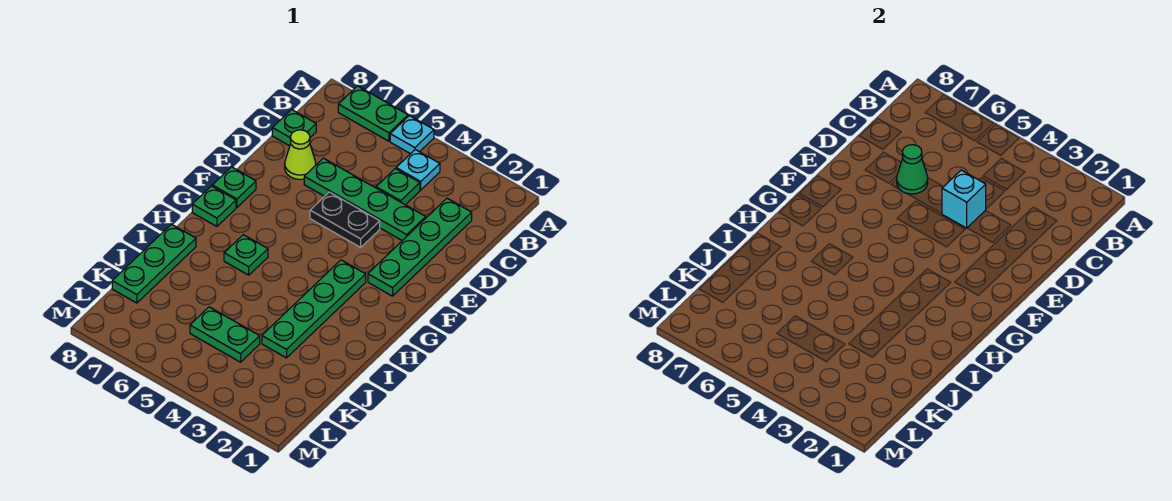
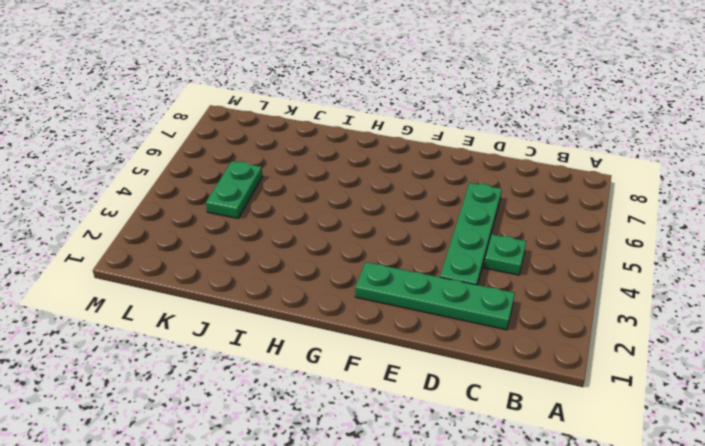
none -> cyan 1x1 plate [390,116,434,154]
none -> green 1x2 plate [338,86,408,141]
none -> cyan 1x1 plate [396,150,440,190]

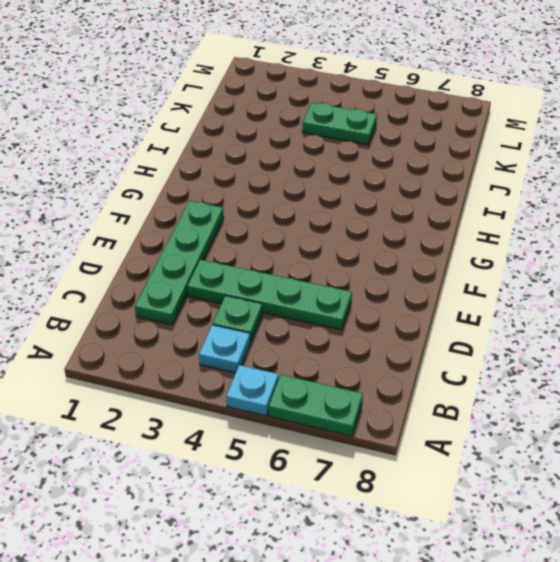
none -> green 1x1 plate [272,110,316,146]
none -> lime 1x1 cone [285,130,316,179]
none -> black 1x2 plate [310,192,380,247]

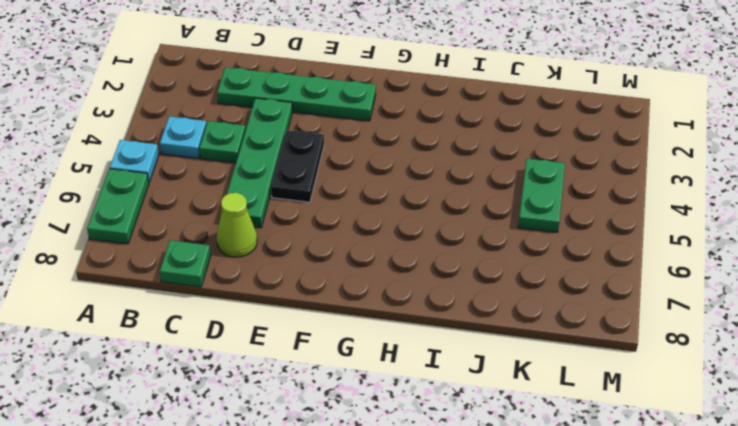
none -> green 1x1 plate [212,167,256,207]
none -> green 1x4 plate [262,260,366,358]
none -> green 1x1 plate [192,186,236,226]

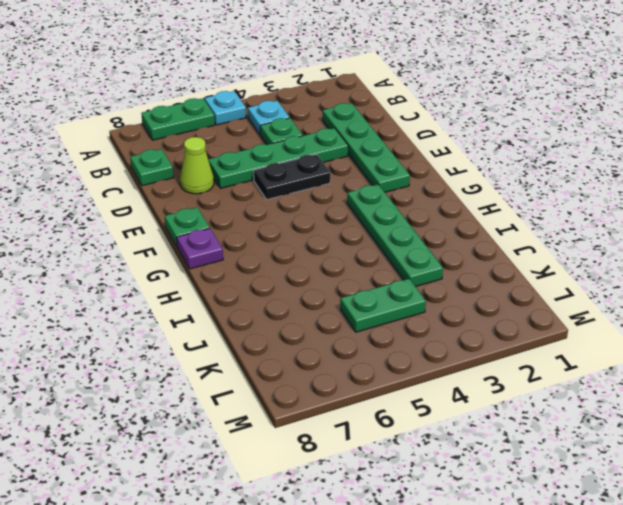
purple 1x1 plate [177,228,223,269] -> green 1x1 plate [192,186,236,226]
none -> green 1x1 plate [224,235,268,275]
none -> green 1x3 plate [112,224,196,303]
none -> cyan 1x1 brick [942,170,986,228]

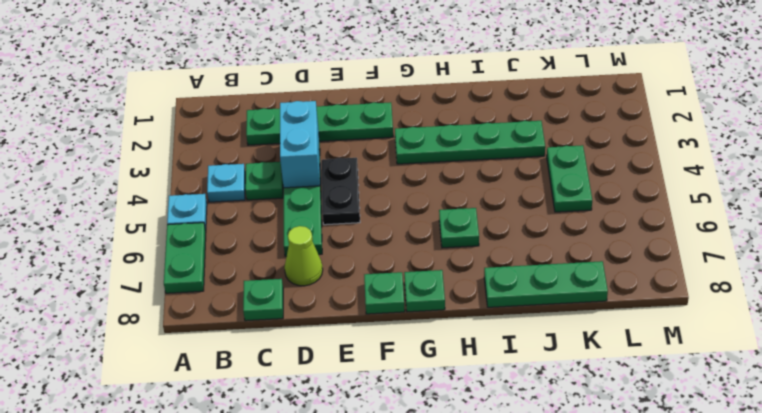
cyan 1x2 brick [280,101,320,188] -> cyan 1x1 brick [942,170,986,228]
none -> green 1x1 cone [897,145,928,194]

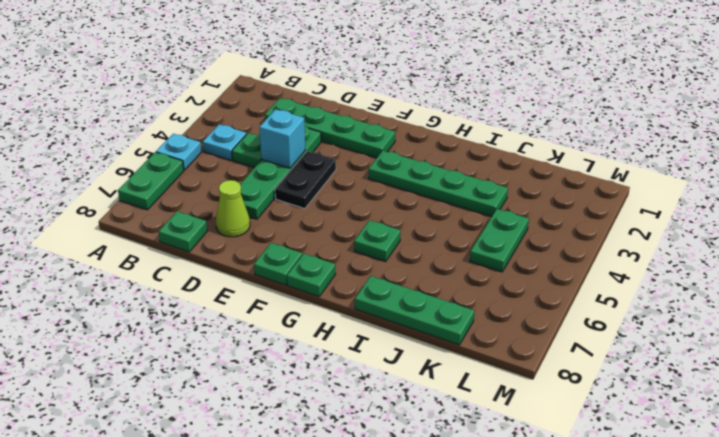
none -> green 1x1 cone [897,145,928,194]

